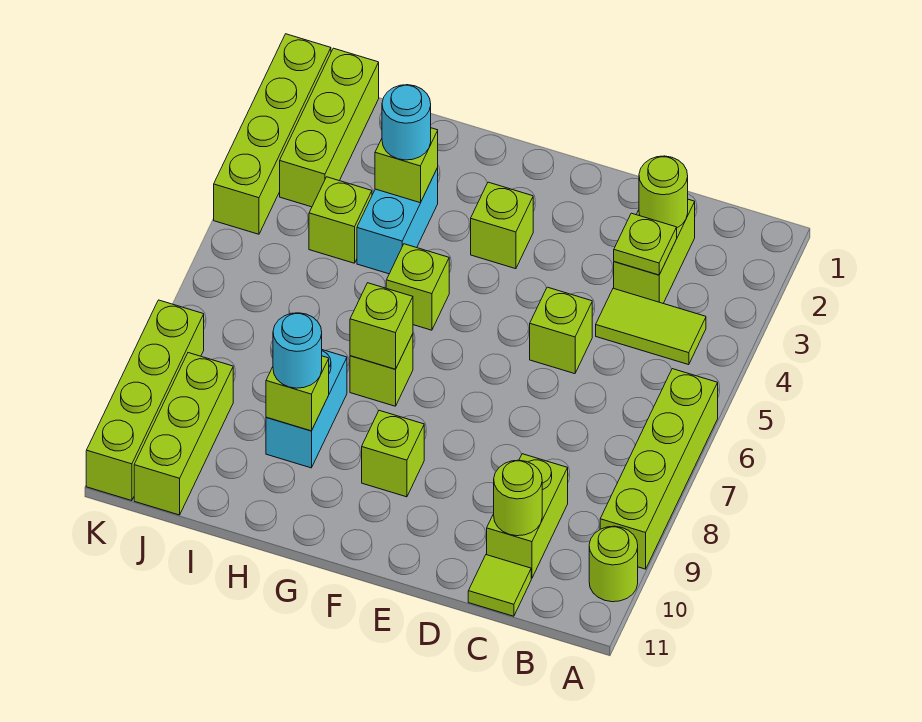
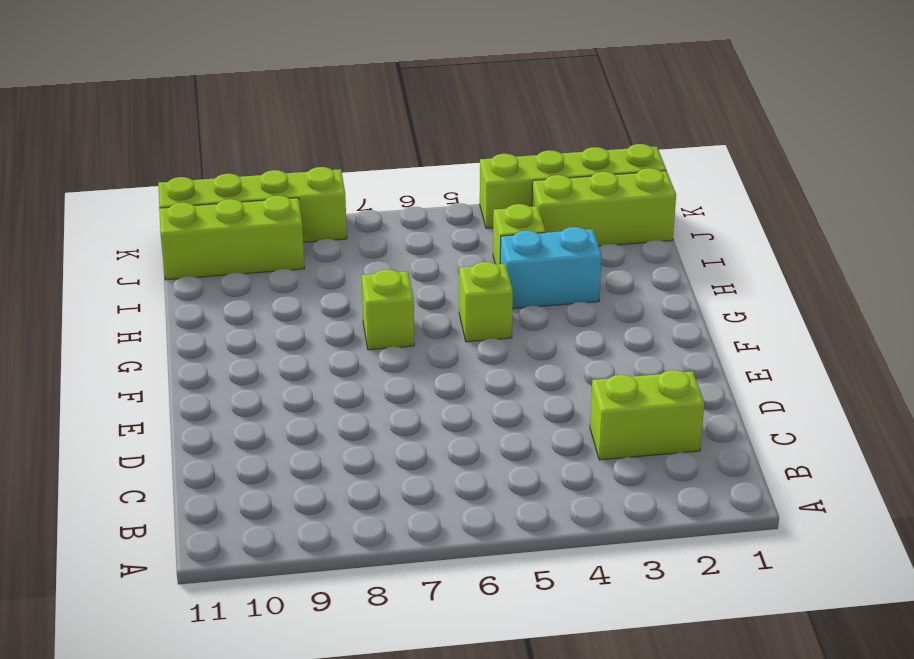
none -> lime 1x4 brick [600,369,718,569]
none -> lime 1x1 round brick [589,526,638,602]
none -> lime 1x2 tile [596,288,706,365]

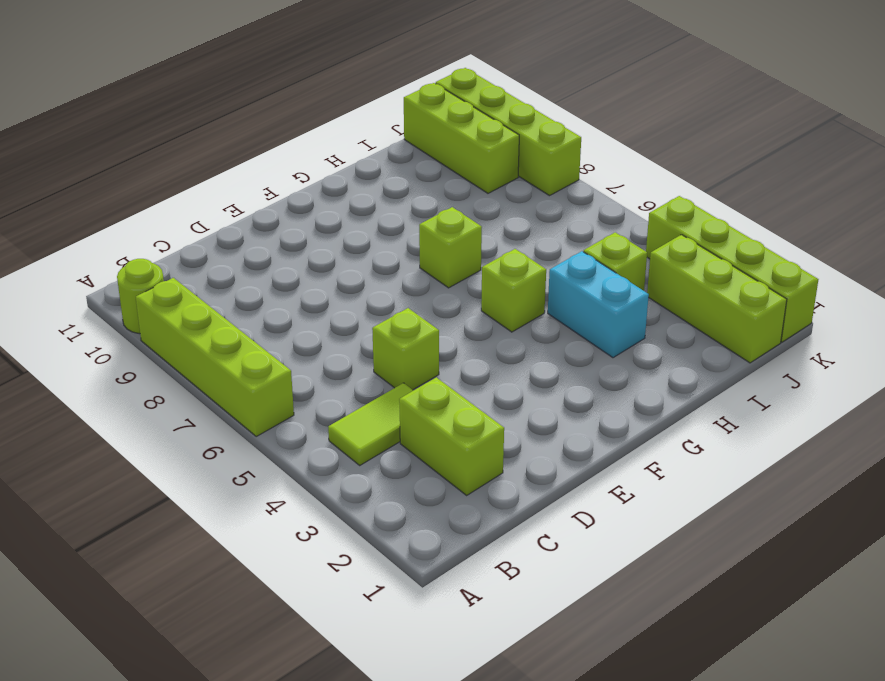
none -> lime 1x2 brick [487,454,568,578]
none -> lime 1x1 tile [468,555,531,616]
none -> lime 1x1 brick [471,182,533,269]

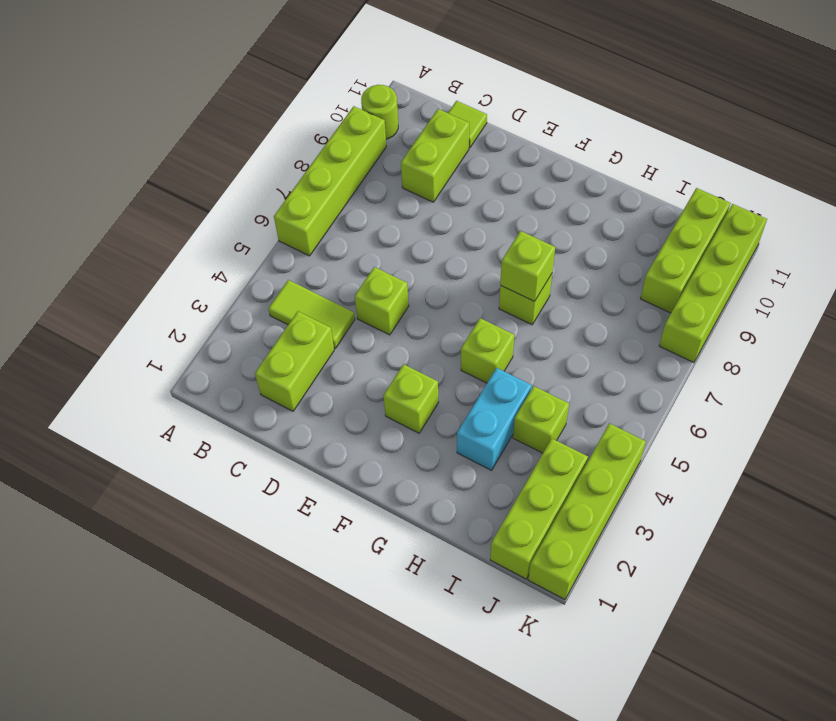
none -> lime 1x1 brick [362,410,424,497]
none -> cyan 1x2 brick [266,350,347,468]
none -> lime 1x1 round brick [639,156,688,228]

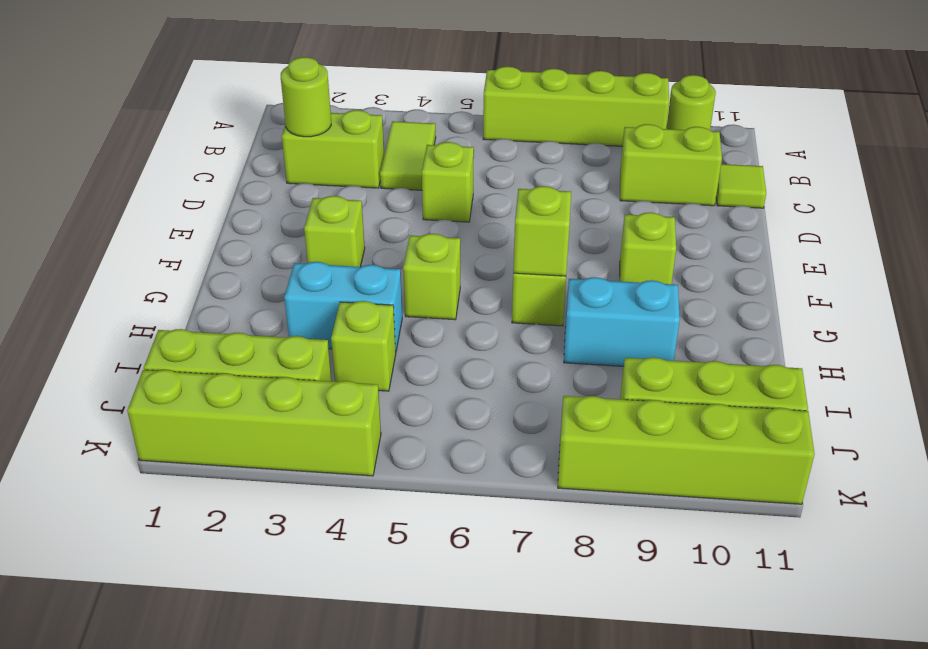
none -> lime 1x1 plate [614,213,677,275]
none -> lime 1x1 round brick [494,460,542,536]
none -> lime 1x1 brick [375,128,438,203]

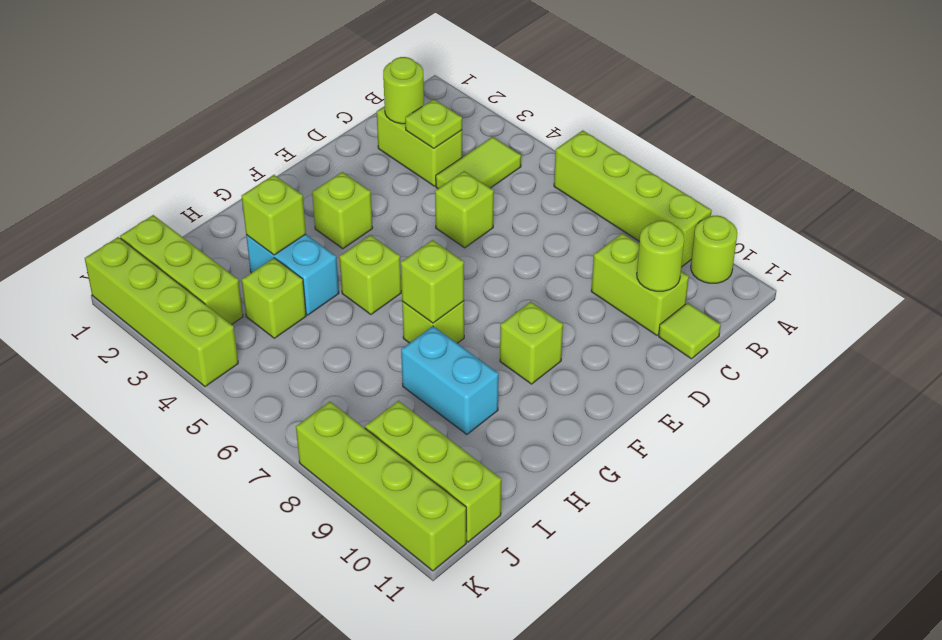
none -> lime 1x1 brick [266,356,329,431]
none -> cyan 1x1 round brick [382,85,431,160]
none -> cyan 1x1 round brick [273,313,322,388]

